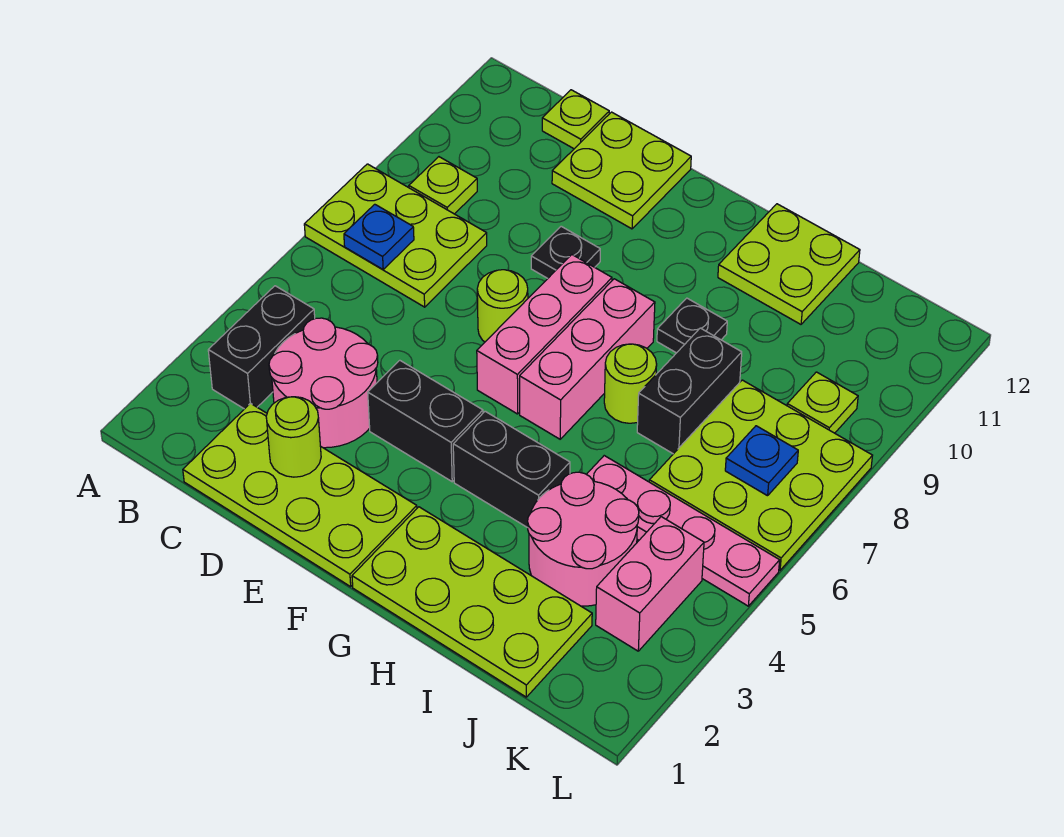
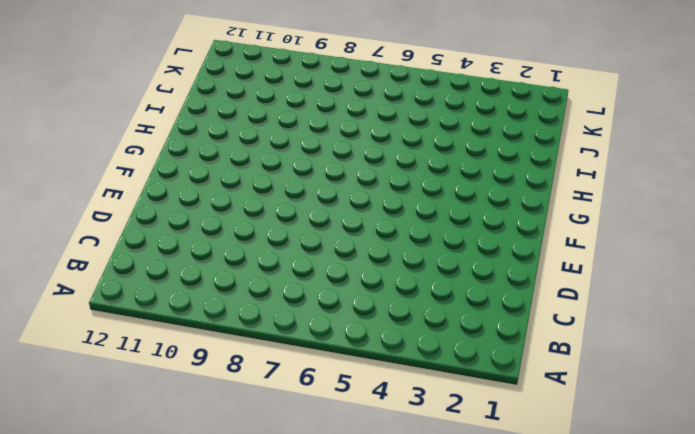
none -> lime 2x3 plate [304,164,487,307]
none -> black 1x2 brick [208,286,315,409]
none -> lime 1x1 plate [409,157,477,214]

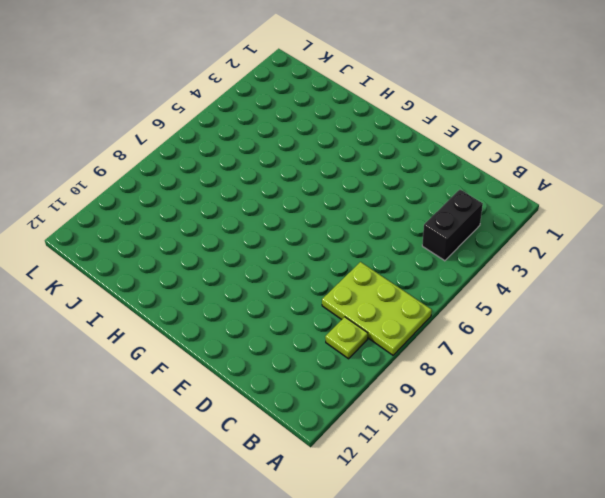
none -> lime 2x4 plate [183,403,417,587]
none -> pink 2x2 round brick [269,318,378,448]
none -> lime 1x1 plate [542,90,609,149]

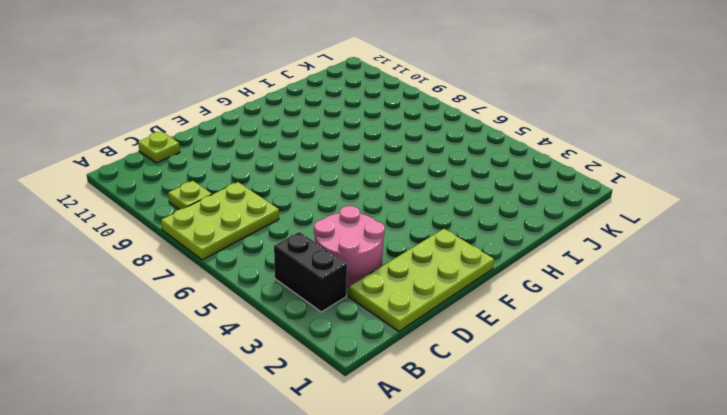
none -> lime 2x2 plate [552,112,691,229]
none -> black 1x2 brick [368,360,483,482]
none -> lime 1x1 round brick [477,270,528,342]

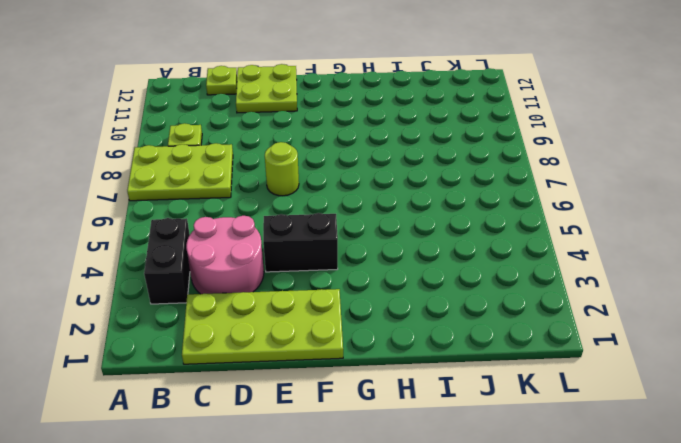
none -> black 1x1 plate [531,226,600,278]
none -> pink 1x3 brick [477,255,612,414]
none -> lime 2x4 plate [352,507,592,697]

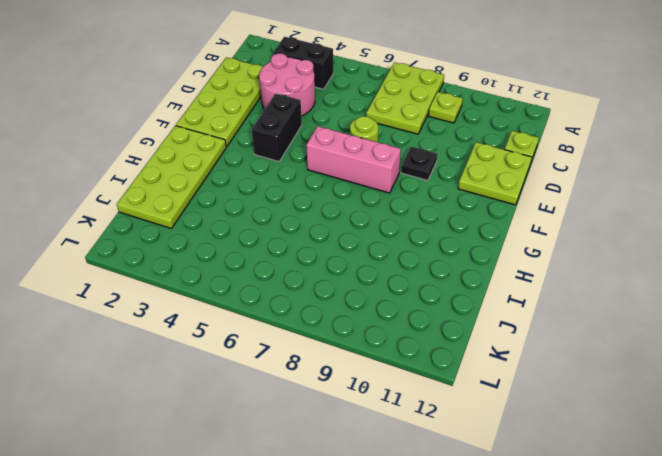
none -> black 1x2 brick [453,411,570,528]
none -> pink 1x3 brick [520,279,655,439]
none -> lime 1x1 round brick [604,344,657,423]

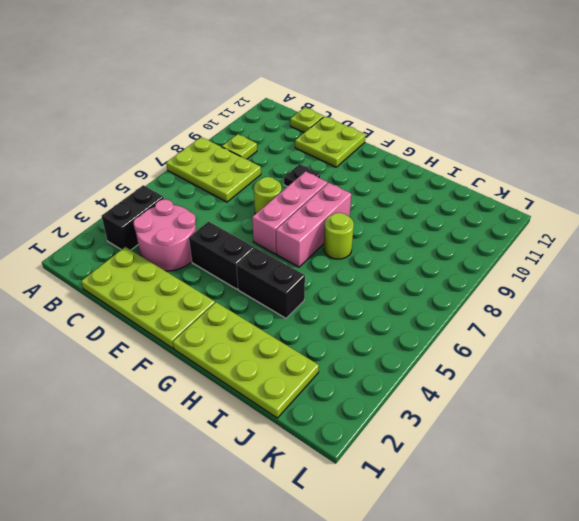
none -> black 1x1 plate [657,298,727,353]
none -> lime 2x2 plate [718,204,860,324]
none -> pink 2x2 round brick [528,472,639,606]

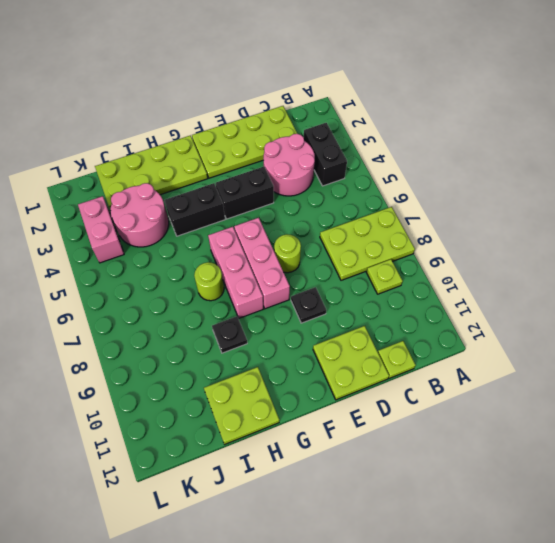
none -> pink 1x4 plate [587,456,780,606]
none -> black 1x2 brick [637,328,742,454]
none -> lime 3x3 plate [649,380,873,570]

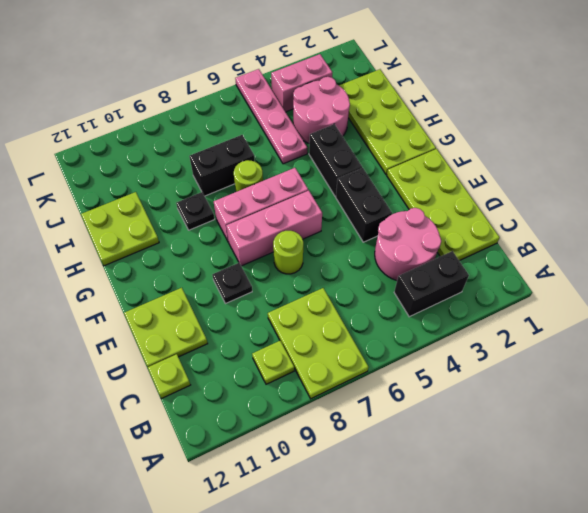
none -> lime 3x3 plate [649,380,873,570]
none -> lime 1x1 plate [787,372,858,433]
none -> blue 1x1 plate [344,204,414,269]

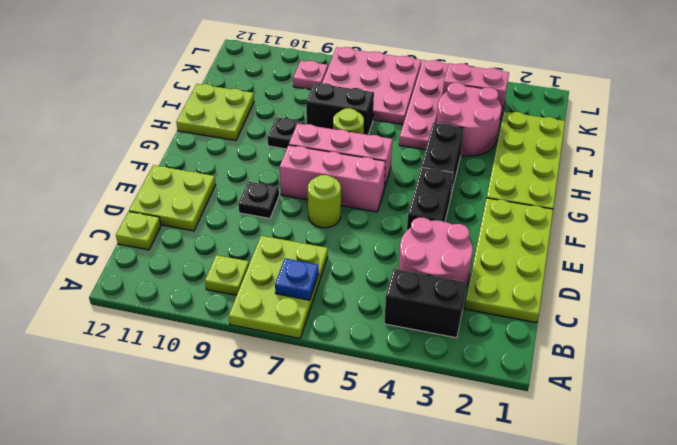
pink 3x3 plate [322,47,421,125] -> lime 3x3 plate [649,380,873,570]
pink 1x1 plate [293,61,328,90] -> lime 1x1 plate [787,372,858,433]
none -> lime 1x1 round brick [266,397,321,477]
none -> blue 1x1 plate [725,426,798,496]

